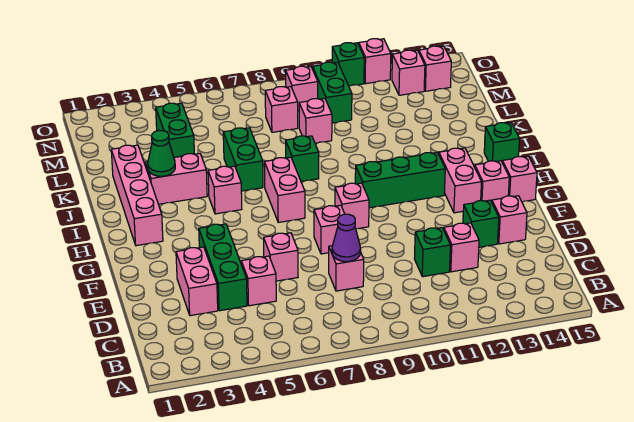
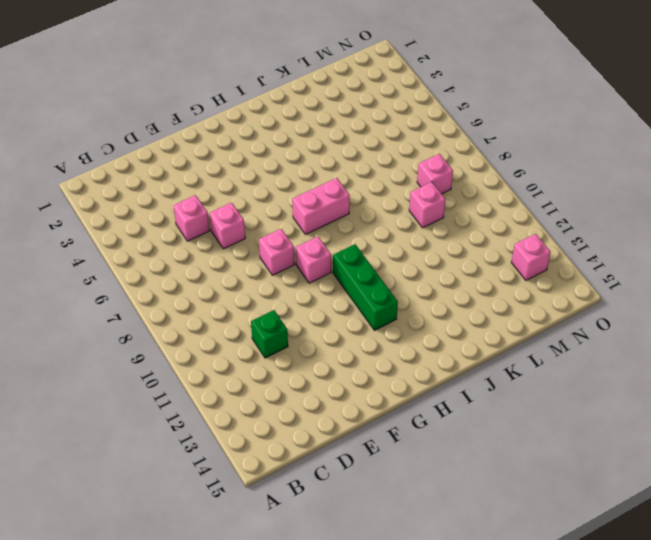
none -> pink 1x2 brick [176,247,218,316]
none -> green 1x3 brick [199,224,247,311]
none -> pink 1x1 brick [329,246,364,291]
none -> pink 1x1 brick [444,223,479,272]

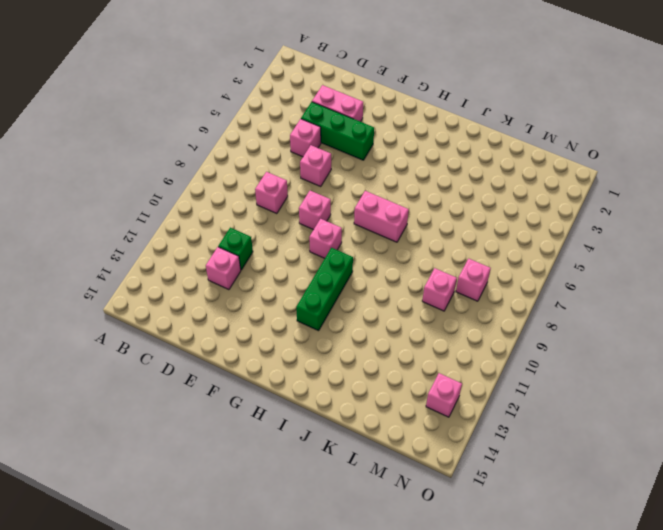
none -> green 1x1 brick [463,200,499,247]
none -> pink 1x1 brick [492,196,527,244]
none -> pink 1x2 brick [439,148,481,213]
none -> pink 1x1 brick [475,161,509,202]

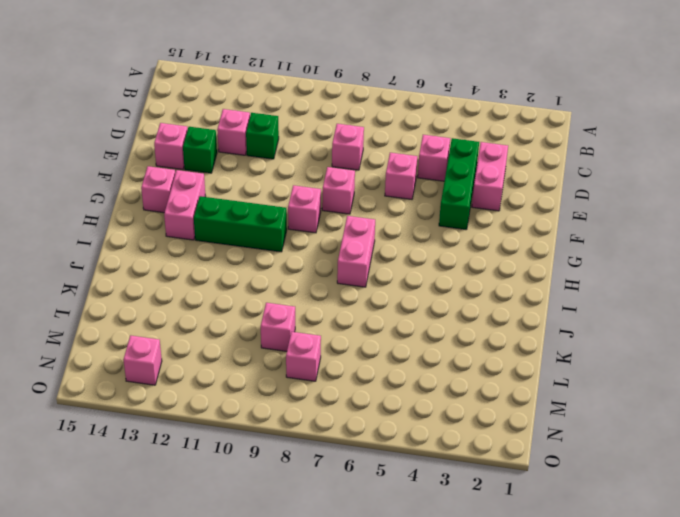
none -> pink 1x1 brick [502,156,537,202]
none -> pink 1x4 brick [111,145,163,246]
none -> pink 1x1 brick [208,166,242,214]
none -> green 1x1 brick [484,123,520,161]

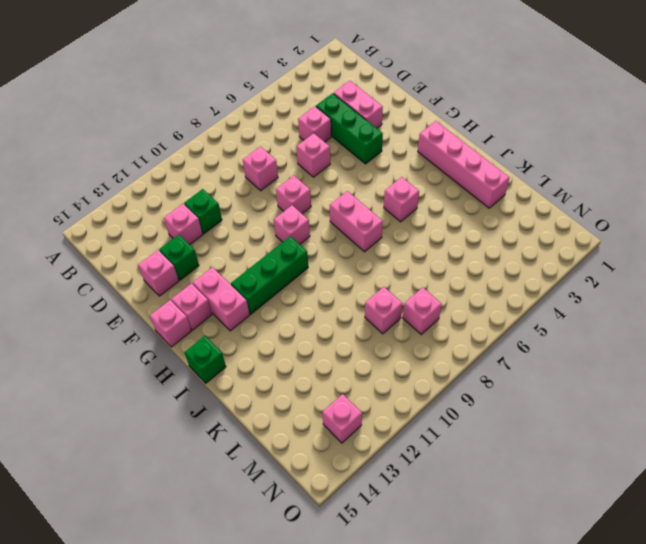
none -> pink 1x2 brick [145,154,207,204]
none -> green 1x2 brick [223,128,263,191]
none -> green 1x1 brick [285,136,319,182]
none -> green 1x2 brick [156,103,194,157]

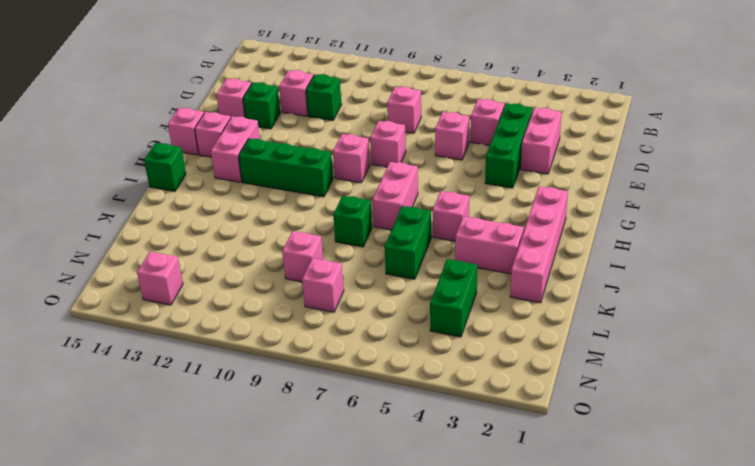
none -> green 1x2 brick [313,62,352,123]
none -> pink 1x1 brick [286,66,318,111]
none -> pink 1x1 brick [419,46,451,91]
none -> green 1x1 brick [332,43,364,86]

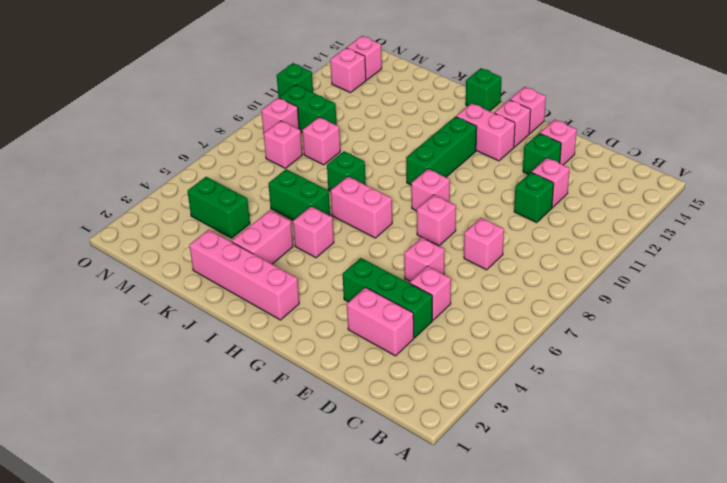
none -> pink 1x1 brick [359,39,391,84]
none -> purple 1x1 cone [332,214,361,262]
none -> green 1x1 cone [148,130,175,176]

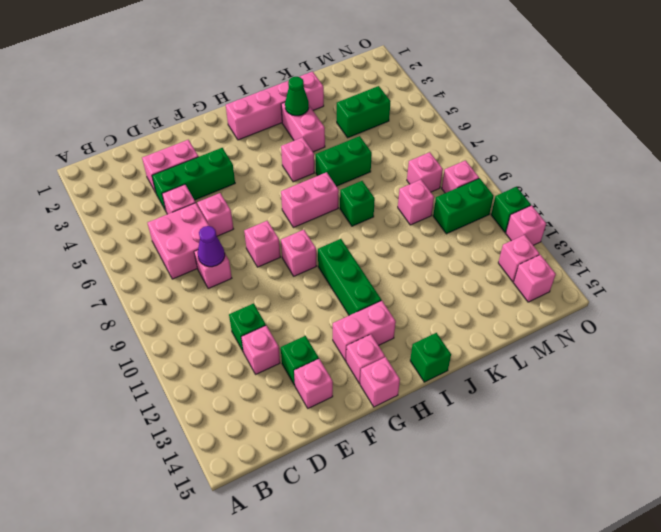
pink 2x2 brick [148,203,209,279] -> none

